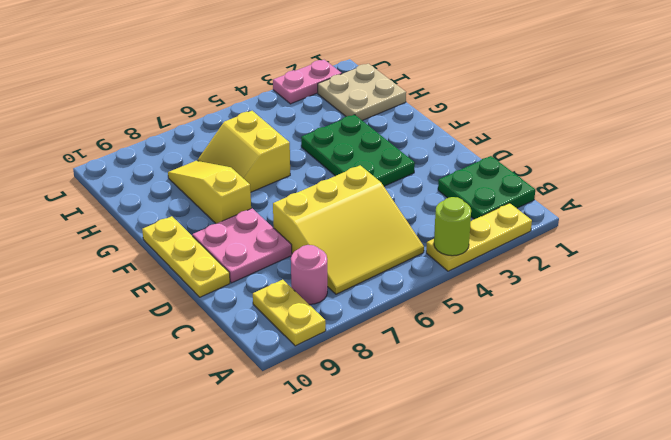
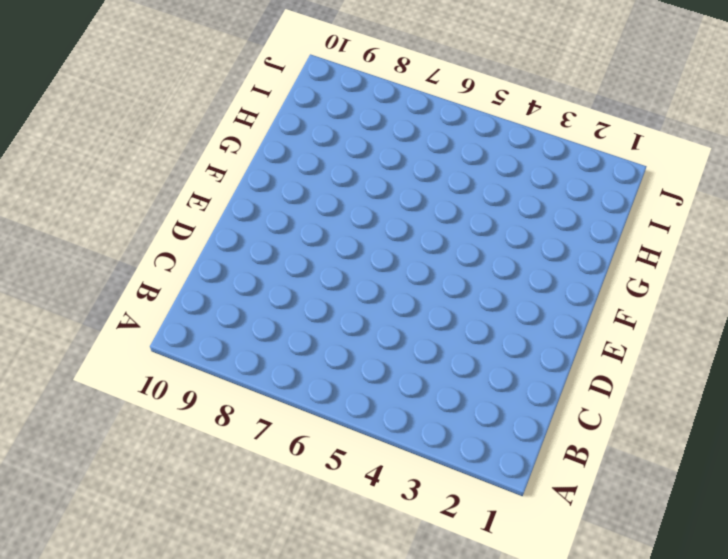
none -> yellow 1x3 plate [426,203,532,271]
none -> yellow 1x2 plate [253,280,326,346]
none -> green 2x2 plate [438,156,535,219]

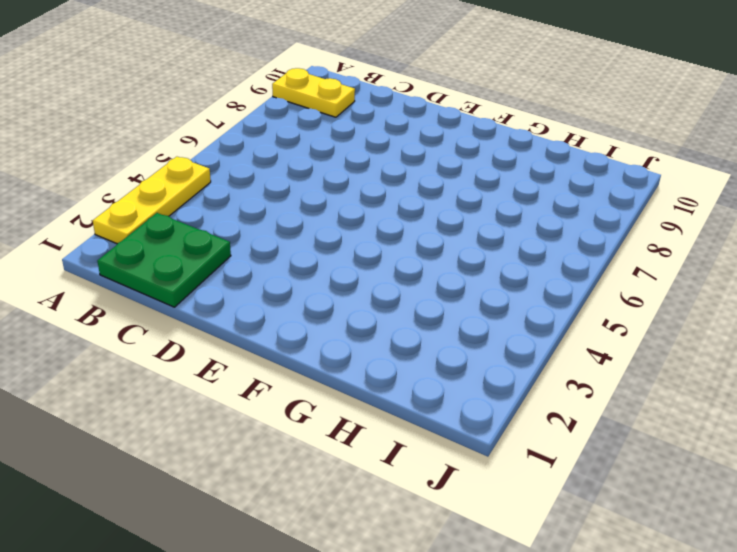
none -> yellow 3x3 slope [273,165,424,294]
none -> pink 1x1 round brick [291,245,327,304]
none -> pink 2x2 plate [192,208,292,283]

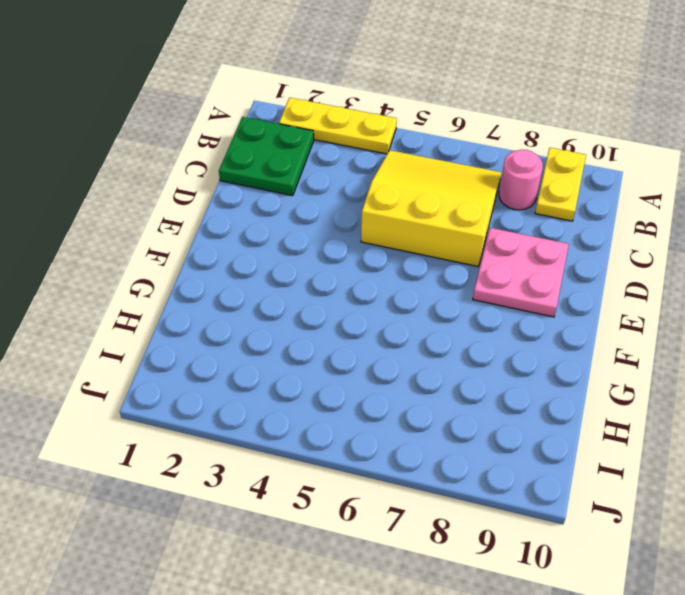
none -> yellow 1x3 plate [142,216,230,297]
none -> green 2x3 plate [301,115,415,186]
none -> yellow 1x3 slope [168,161,251,224]

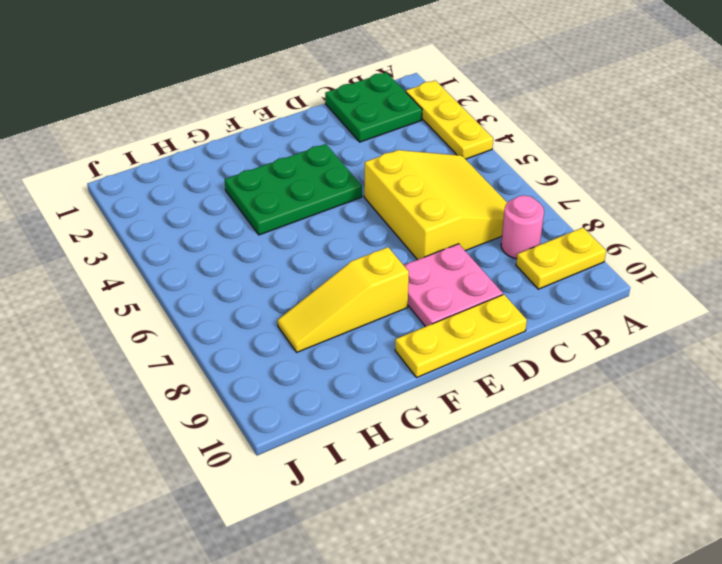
none -> yellow 2x2 slope [197,111,290,192]
none -> tan 2x2 plate [318,64,406,121]
none -> pink 1x2 plate [273,60,342,104]

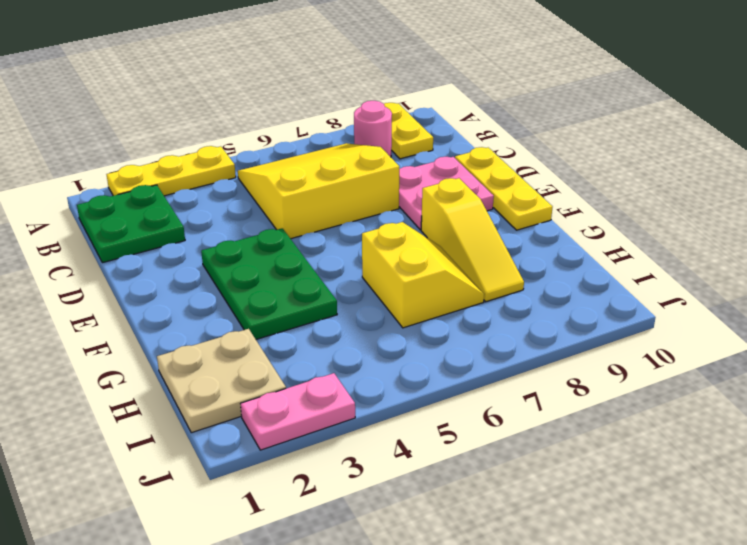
none -> lime 1x1 round brick [434,197,471,256]

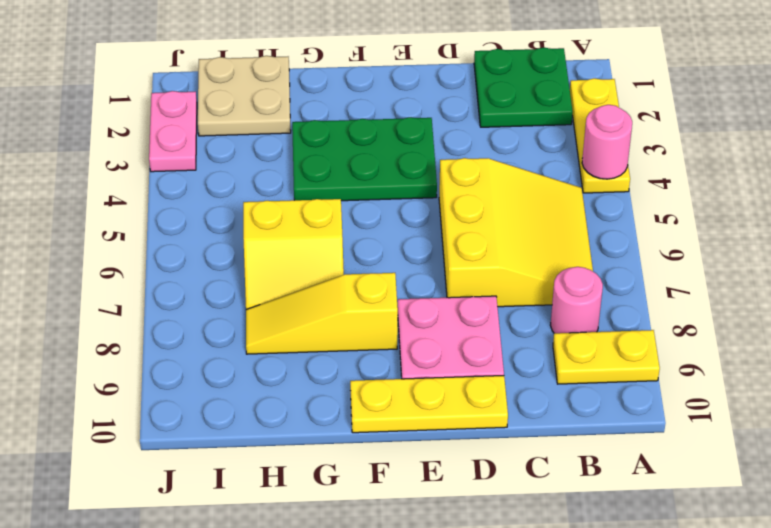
pink 1x1 round brick [582,105,632,179] -> lime 1x1 round brick [434,197,471,256]

